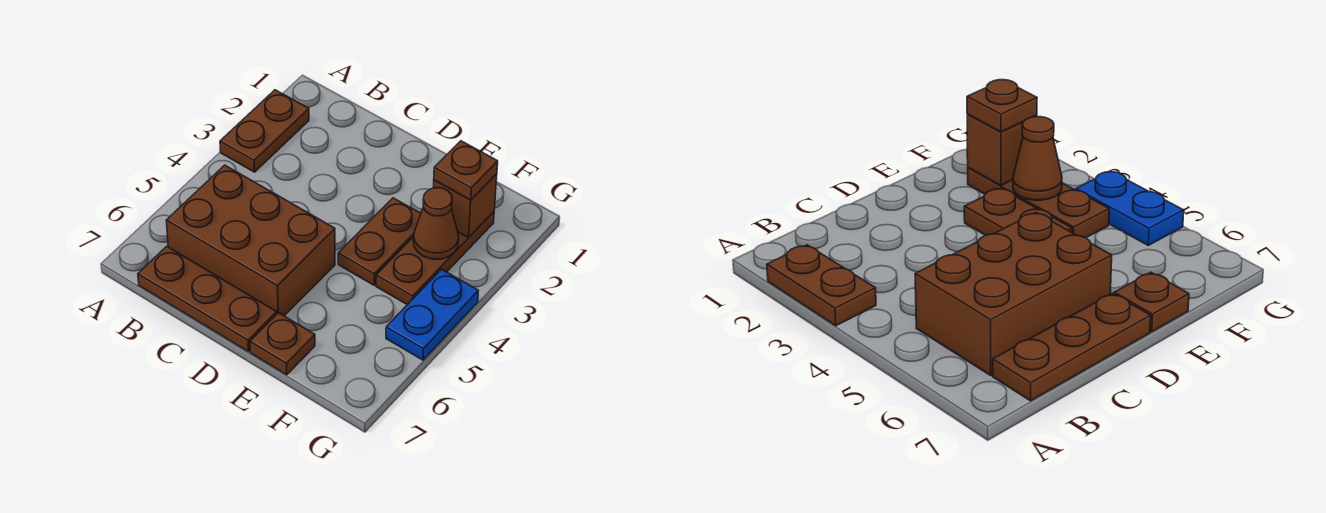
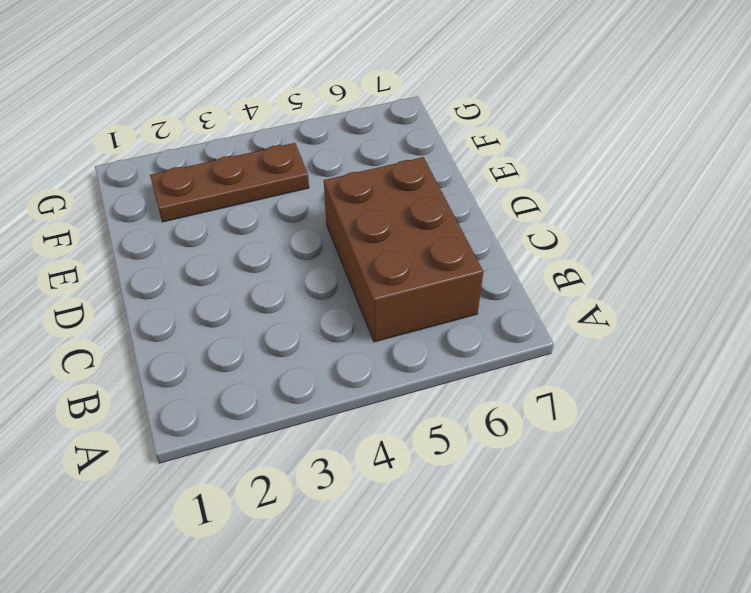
none -> brown 1x2 plate [220,90,309,172]
none -> brown 1x3 plate [138,246,277,352]

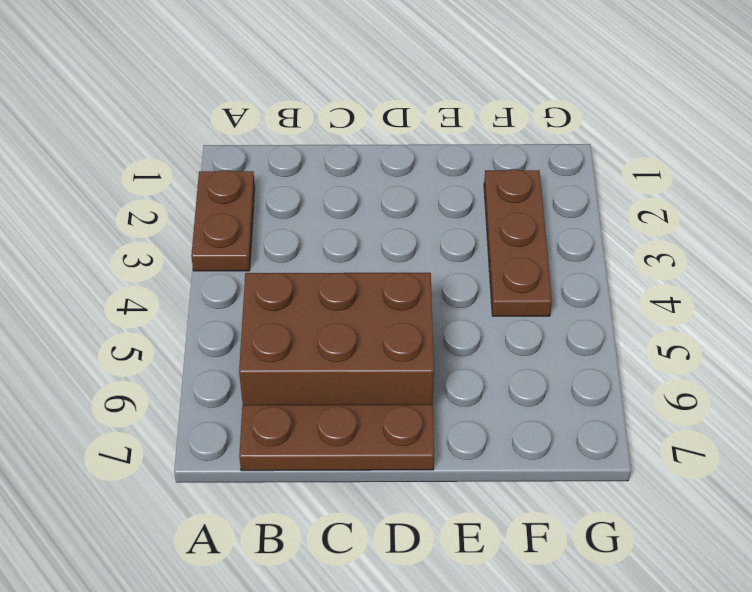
none -> brown 1x2 plate [338,198,421,285]
none -> brown 1x1 plate [250,313,315,375]

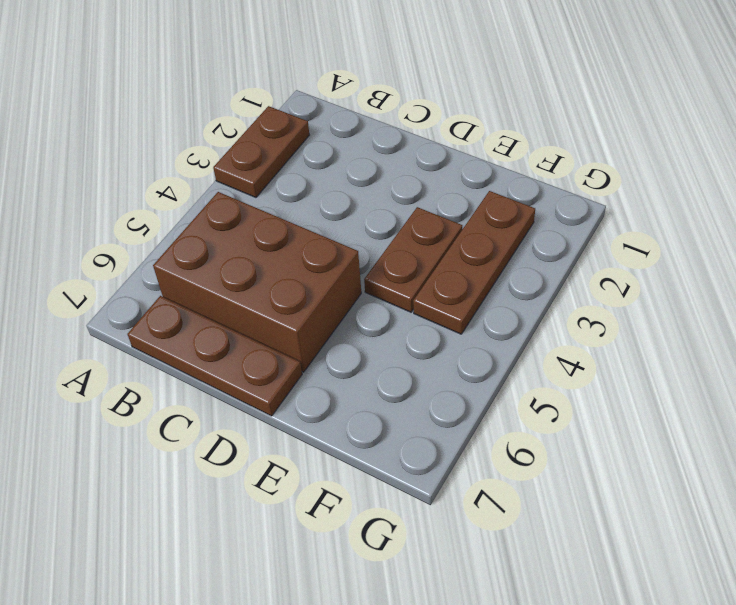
none -> brown 1x1 plate [250,313,315,375]
none -> blue 1x2 plate [386,269,478,360]

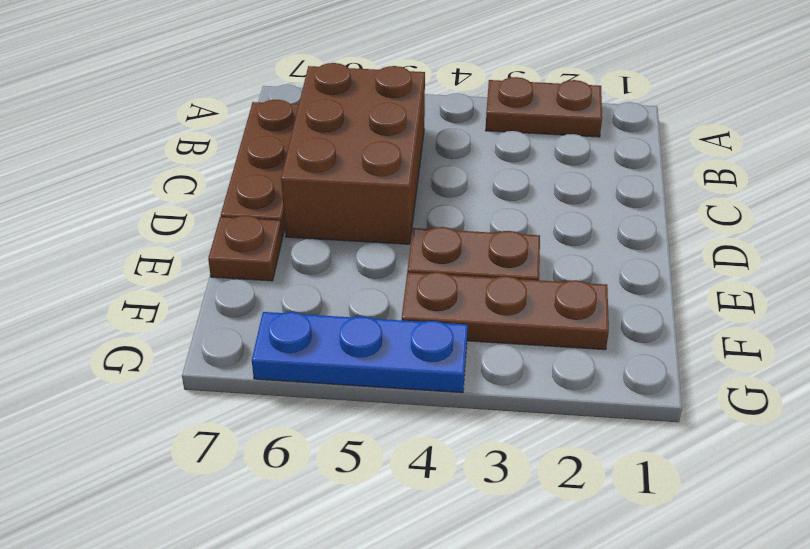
blue 1x3 plate [252,312,468,393] -> blue 1x2 plate [386,269,478,360]
none -> brown 1x1 brick [433,174,497,238]
none -> brown 1x1 cone [413,188,459,259]

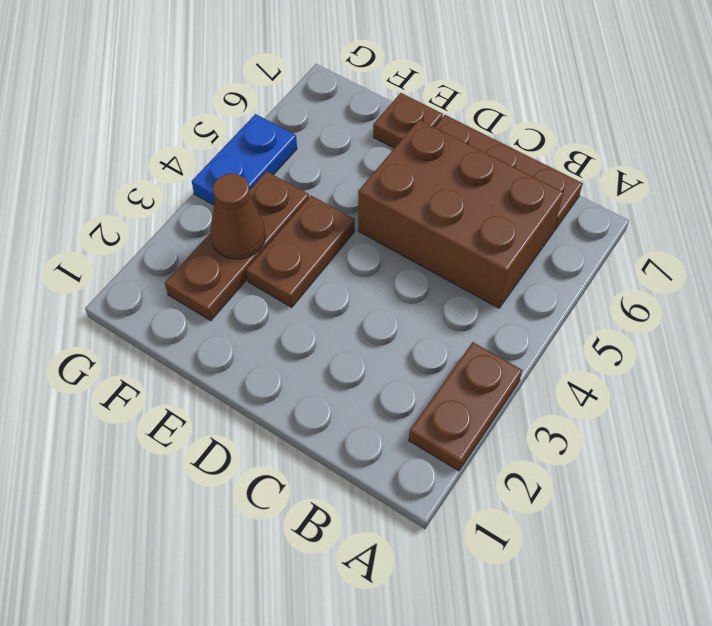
none -> brown 1x1 brick [433,174,497,238]
none -> brown 1x1 plate [434,141,498,200]

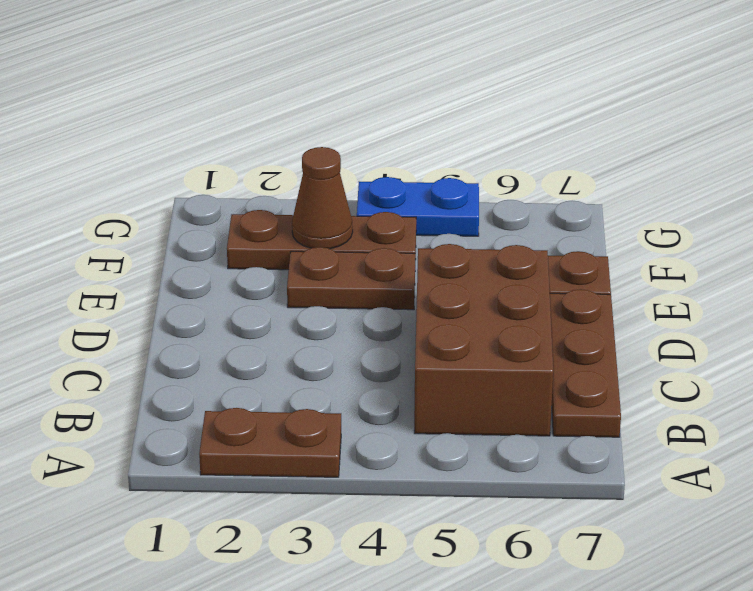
none -> brown 1x1 brick [433,174,497,238]
none -> brown 1x1 plate [434,141,498,200]

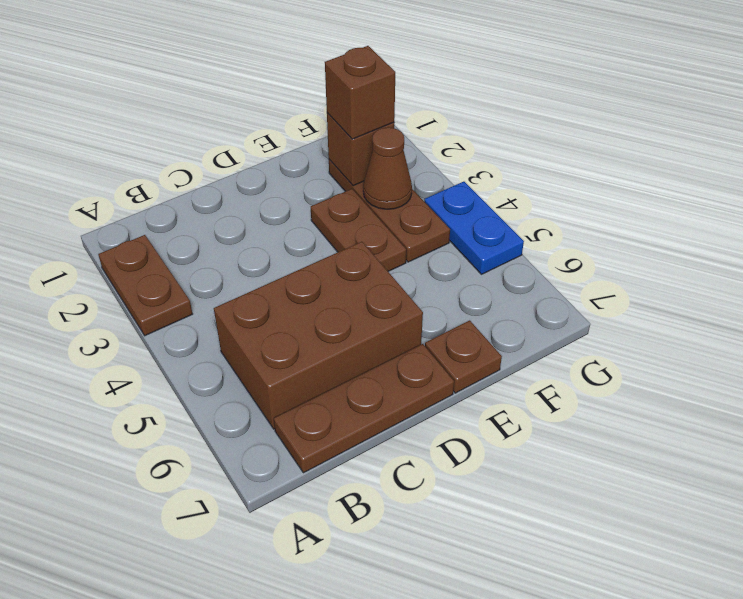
brown 1x1 brick [325,46,395,139] -> brown 1x1 plate [434,141,498,200]

